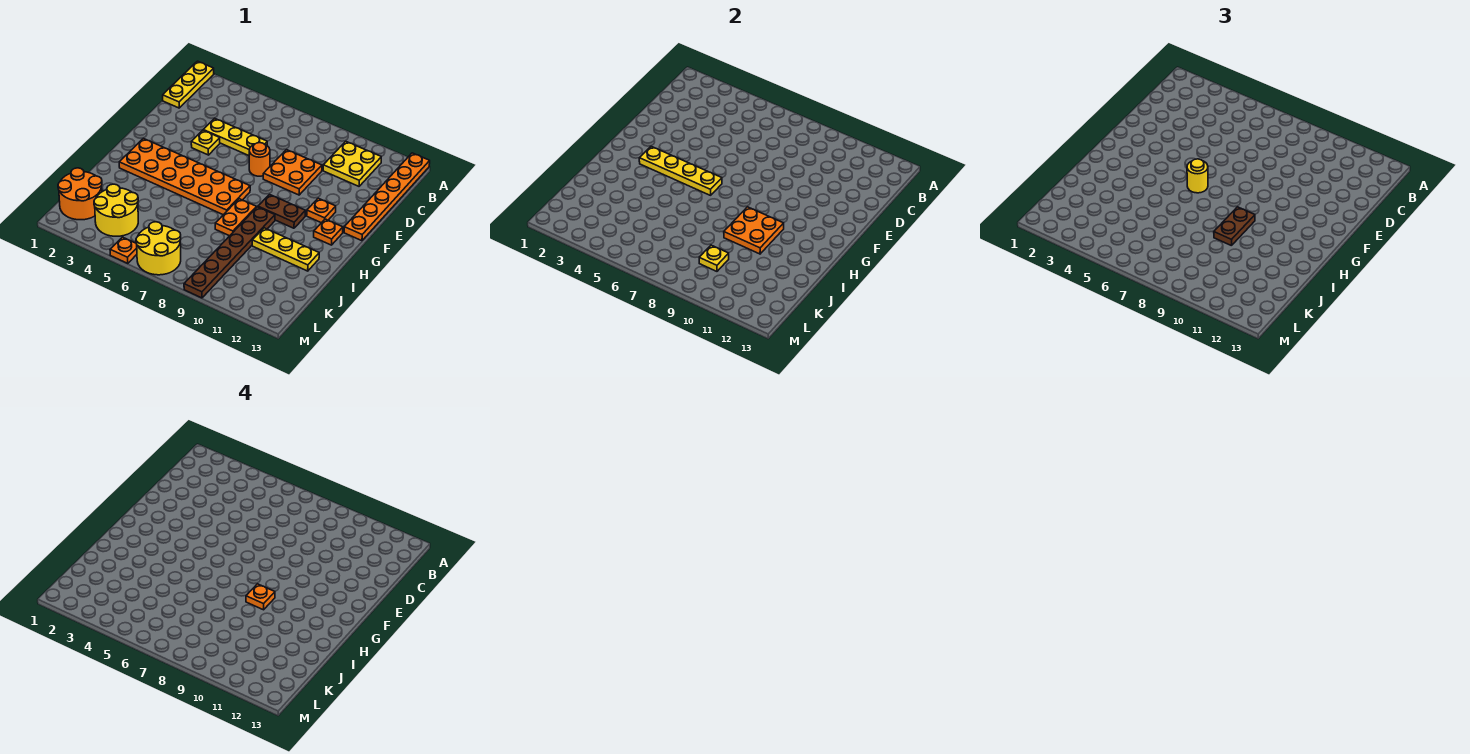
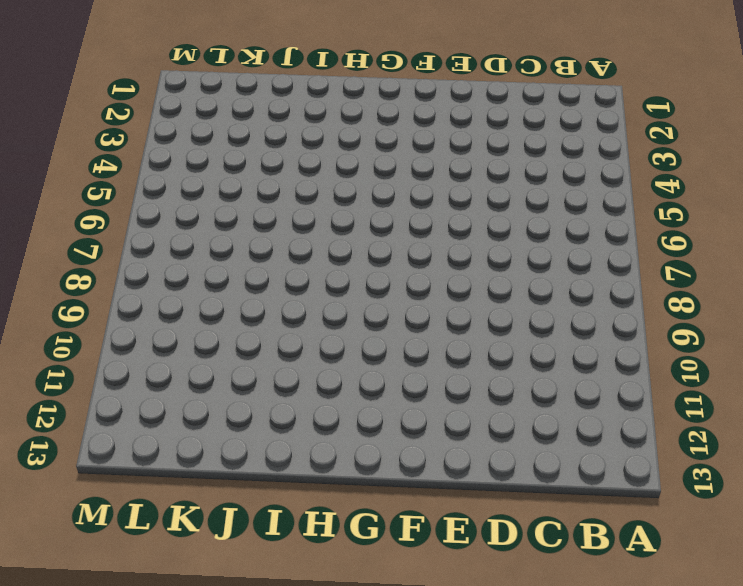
none -> yellow 1x3 plate [163,61,214,108]
none -> orange 1x6 plate [344,153,430,241]
none -> yellow 2x2 plate [323,141,381,186]

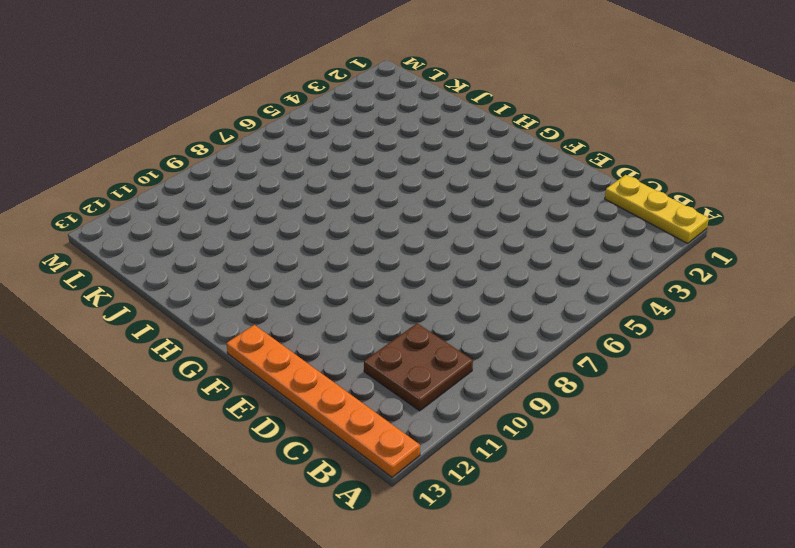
brown 2x2 plate [364,323,473,411] -> yellow 2x2 plate [323,141,381,186]
none -> yellow 1x3 plate [203,118,267,156]
none -> orange 2x2 plate [263,150,322,195]
none -> yellow 1x1 plate [191,130,220,155]

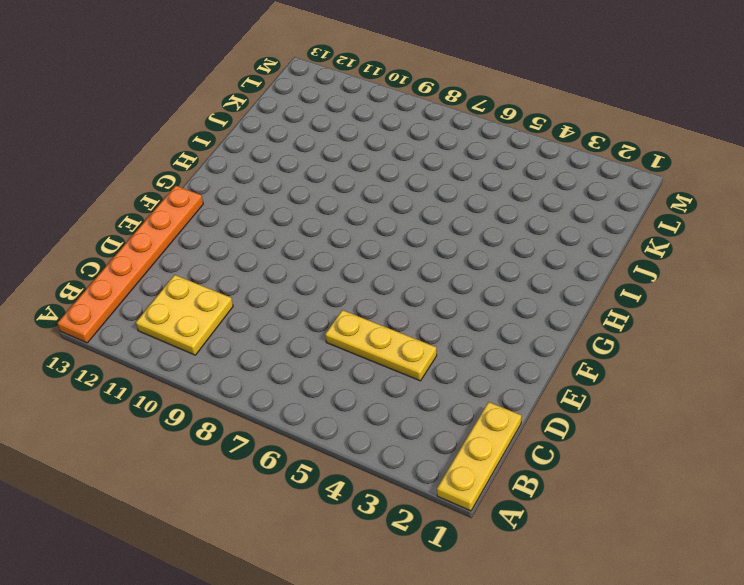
none -> orange 2x2 plate [263,150,322,195]
none -> yellow 1x1 plate [191,130,220,155]
none -> orange 1x1 round brick [249,143,270,176]

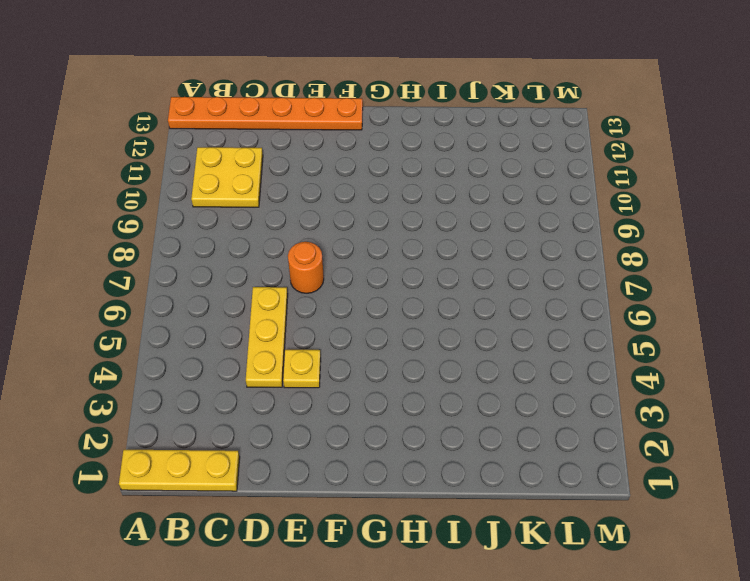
none -> orange 2x2 plate [263,150,322,195]
none -> orange 1x1 plate [307,198,336,223]
none -> orange 2x6 plate [119,139,250,215]

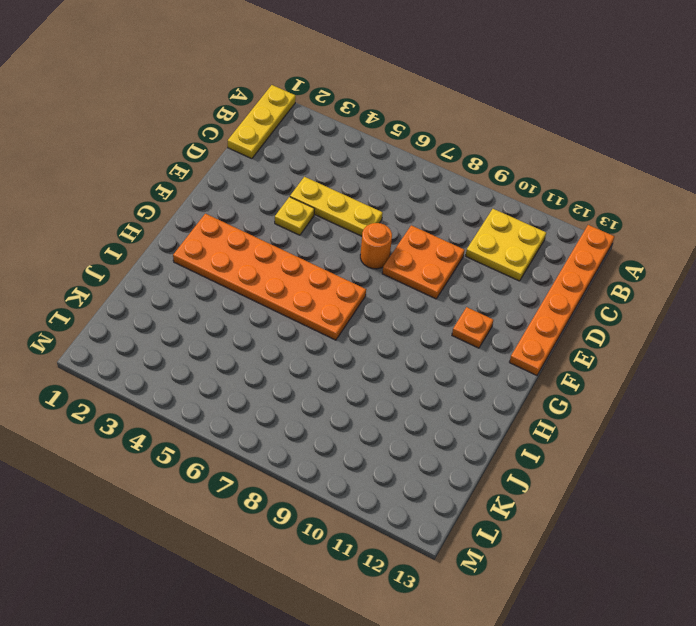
none -> brown 1x2 plate [258,194,305,228]
none -> orange 1x1 plate [314,219,343,245]
none -> orange 1x2 plate [215,199,257,236]

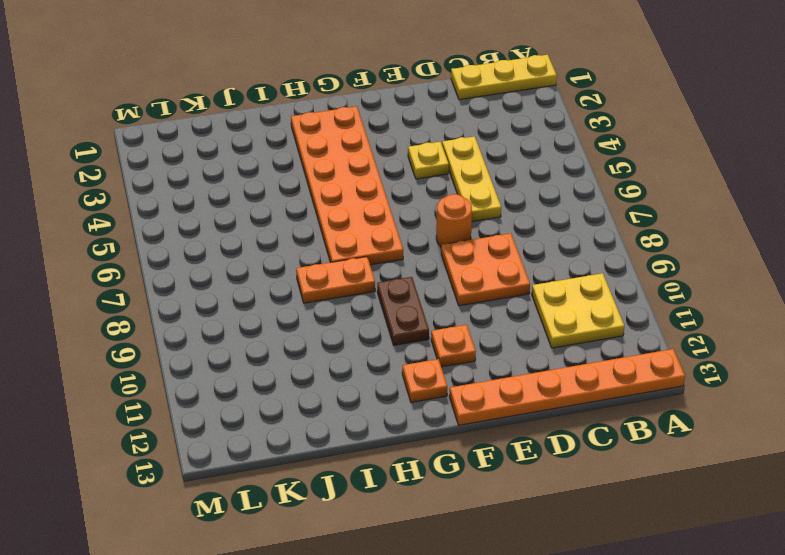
none -> brown 1x6 plate [184,207,275,298]
none -> yellow 1x3 plate [252,228,319,271]
none -> orange 2x2 round brick [58,168,102,220]

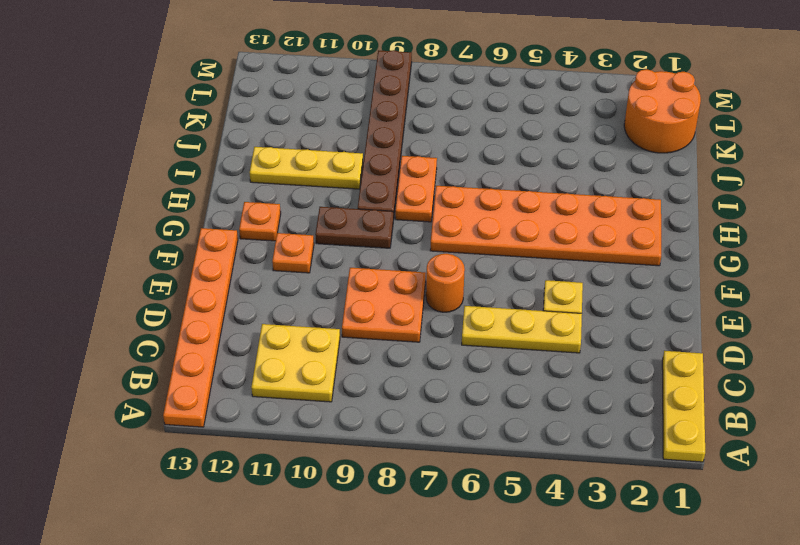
none -> yellow 2x2 round brick [94,184,138,236]
none -> yellow 2x2 round brick [136,222,181,275]
none -> orange 1x1 plate [110,237,137,263]

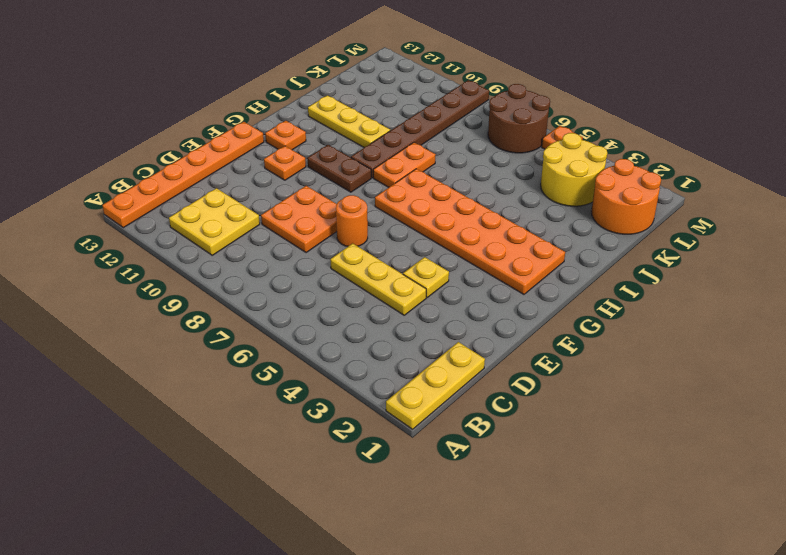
brown 2x2 round brick [488,84,550,153] -> yellow 2x2 round brick [136,222,181,275]
none -> yellow 1x4 plate [639,146,722,195]
none -> orange 2x2 plate [724,207,784,254]
none -> yellow 1x1 plate [699,245,729,271]

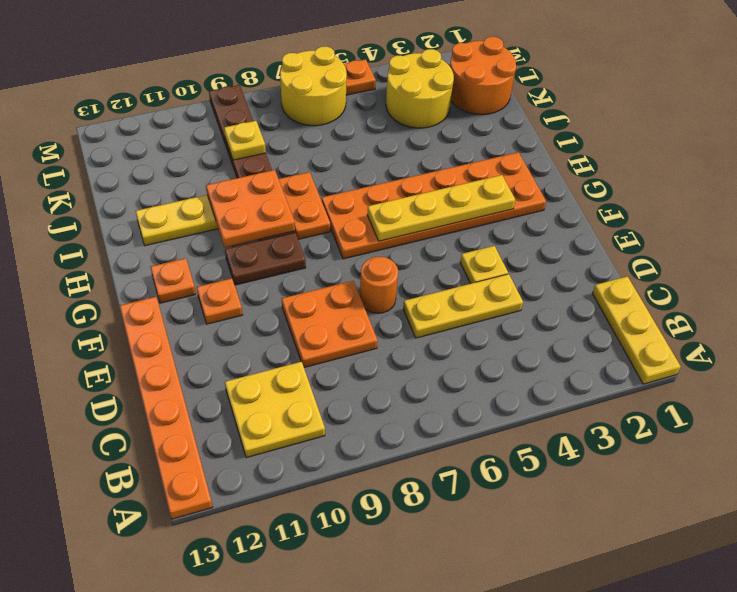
none -> yellow 1x1 round brick [1187,159,1208,193]
none -> brown 1x2 plate [1214,207,1255,245]
none -> orange 1x1 plate [246,584,275,610]

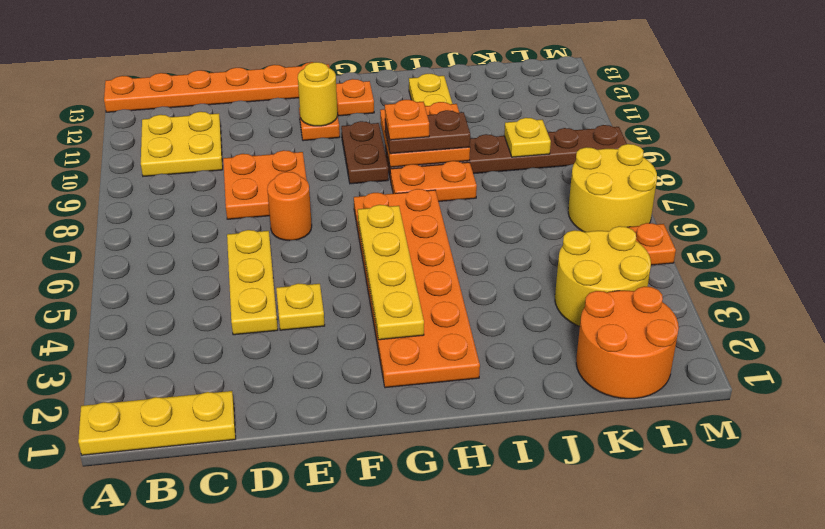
yellow 1x1 round brick [298,62,337,126] -> yellow 1x1 round brick moved to [1187,159,1208,193]

